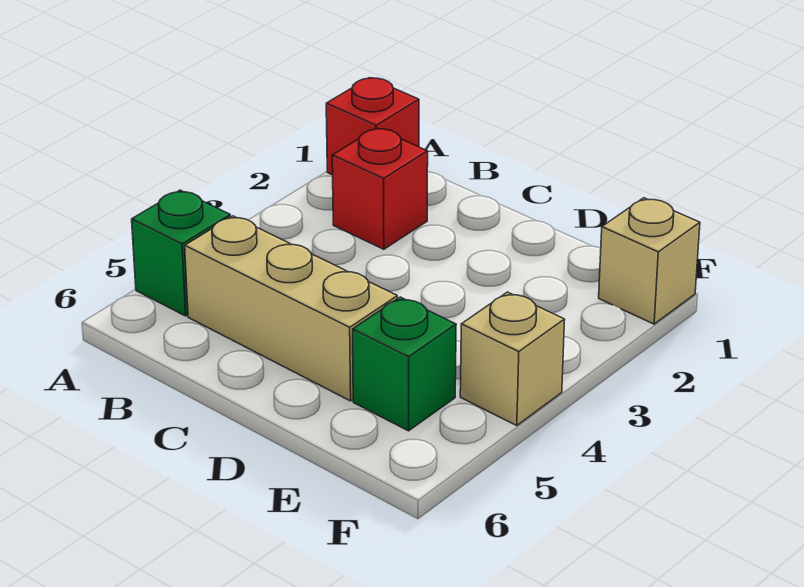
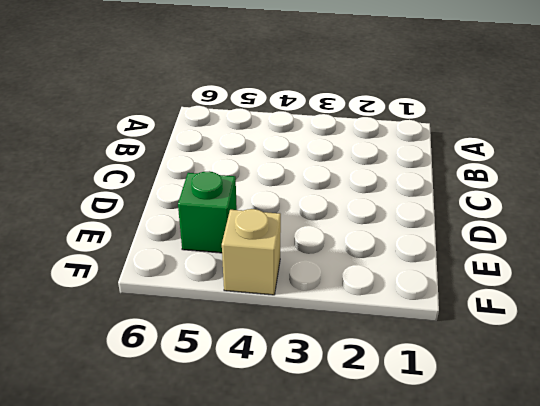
none -> red 1x1 brick [326,78,419,175]
none -> green 1x1 brick [132,190,230,316]

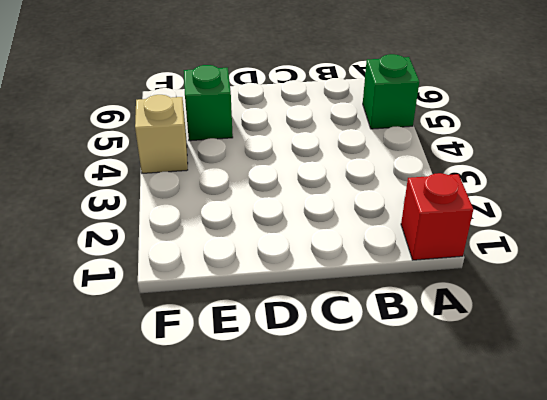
none -> red 1x1 brick [332,128,428,249]
none -> tan 1x3 brick [185,216,397,401]

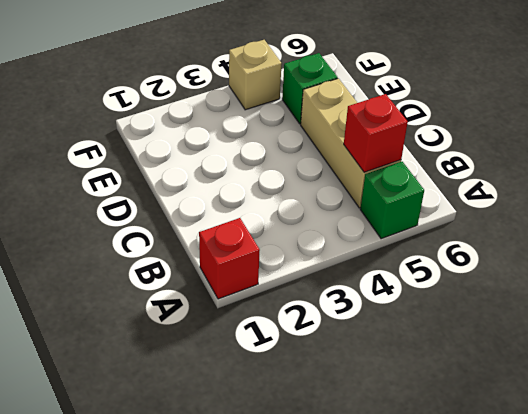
red 1x1 brick [344,94,408,172] -> red 1x1 brick moved to [332,128,428,249]
none -> tan 1x1 brick [599,198,700,324]

